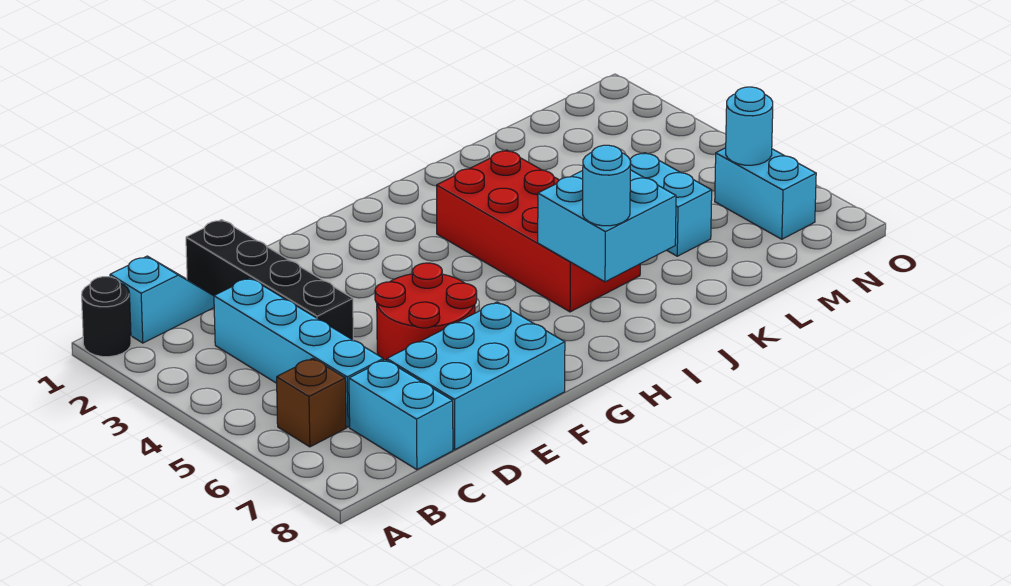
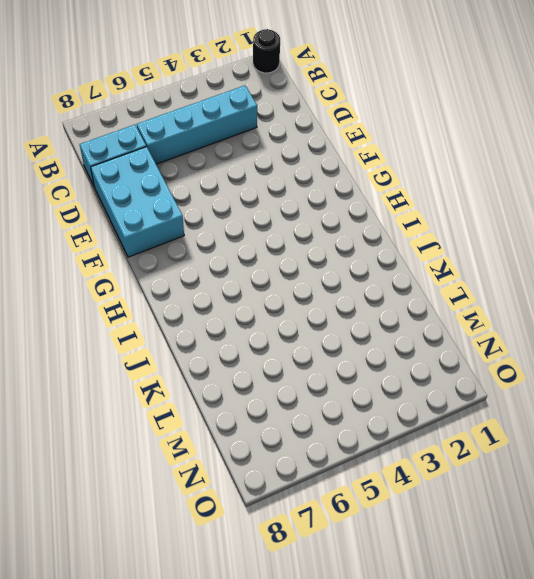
none -> cyan 1x2 slope [110,256,214,343]
none -> brown 1x1 brick [277,358,346,447]
none -> black 1x4 brick [186,220,353,340]

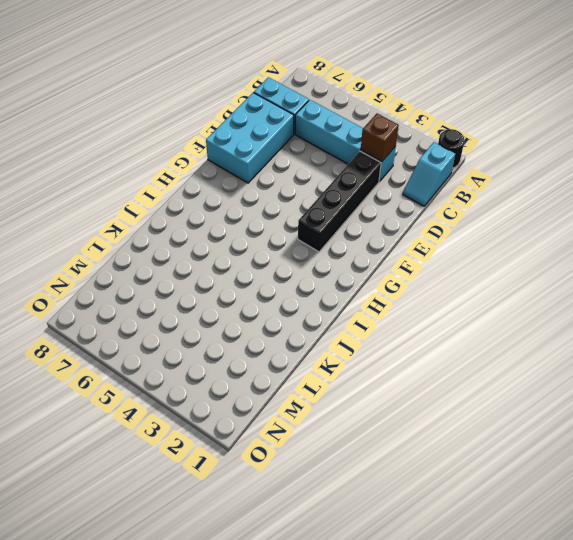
brown 1x1 brick [361,114,399,162] -> brown 1x1 brick moved to [277,358,346,447]
black 1x4 brick [298,151,381,252] -> black 1x4 brick turned to [186,220,353,340]
none -> red 2x2 round brick [375,263,477,360]
none -> red 2x4 brick [437,150,640,312]
none -> cyan 1x2 brick [630,153,712,256]

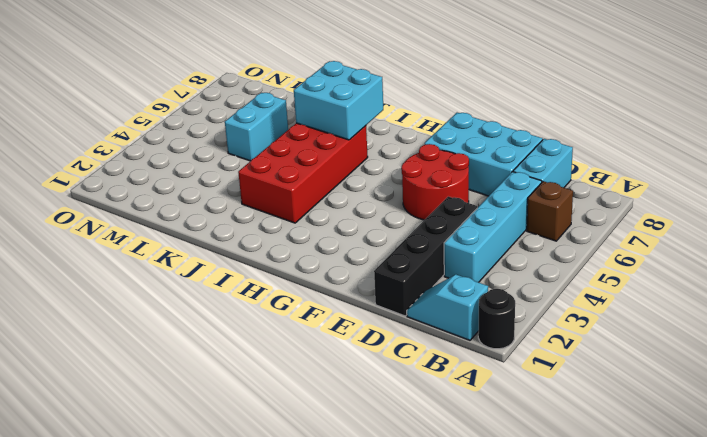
none -> cyan 1x2 brick [715,148,816,239]
none -> cyan 1x1 round brick [726,87,773,165]
none -> cyan 1x1 round brick [583,145,631,226]

